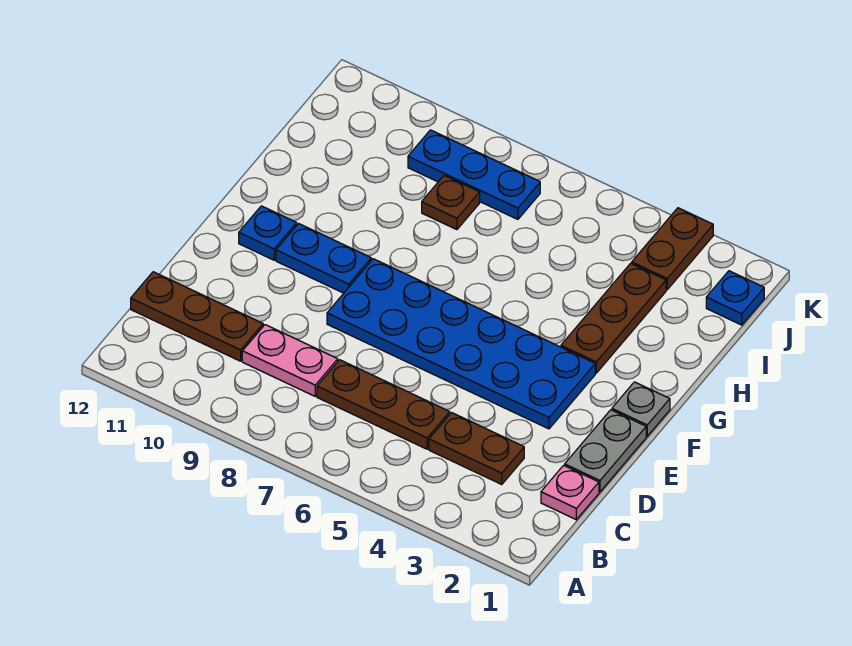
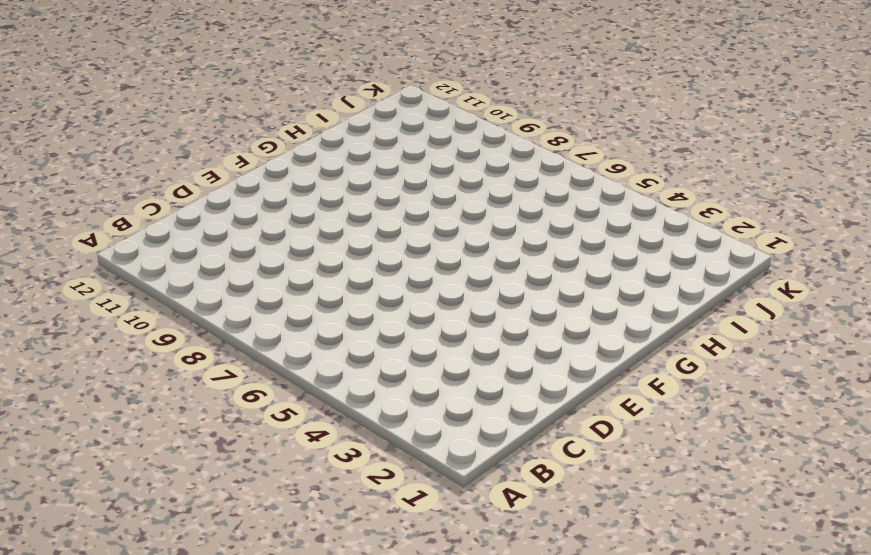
none -> pink 1x1 plate [541,465,599,520]
none -> brown 1x2 plate [429,413,524,485]
none -> brown 1x3 plate [317,360,450,449]

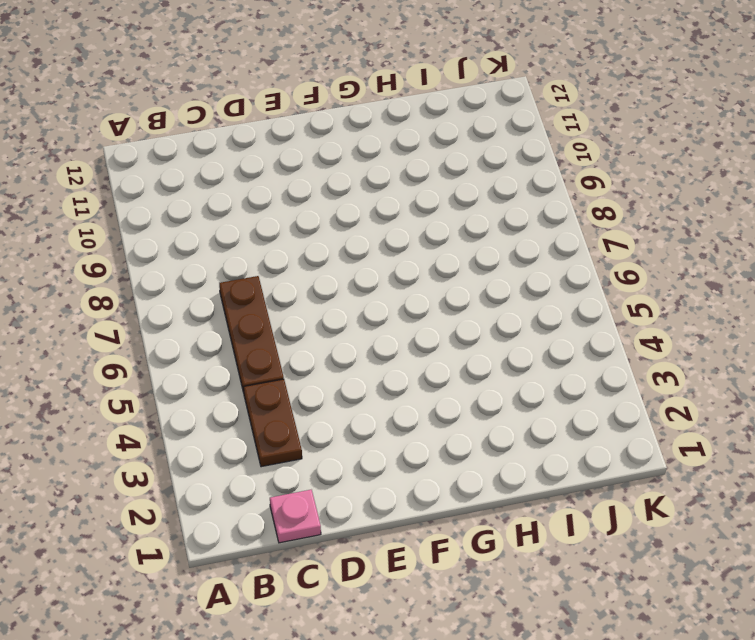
none -> pink 1x2 plate [242,325,338,396]
none -> brown 1x3 plate [131,272,263,361]
none -> grey 1x2 plate [565,410,646,492]

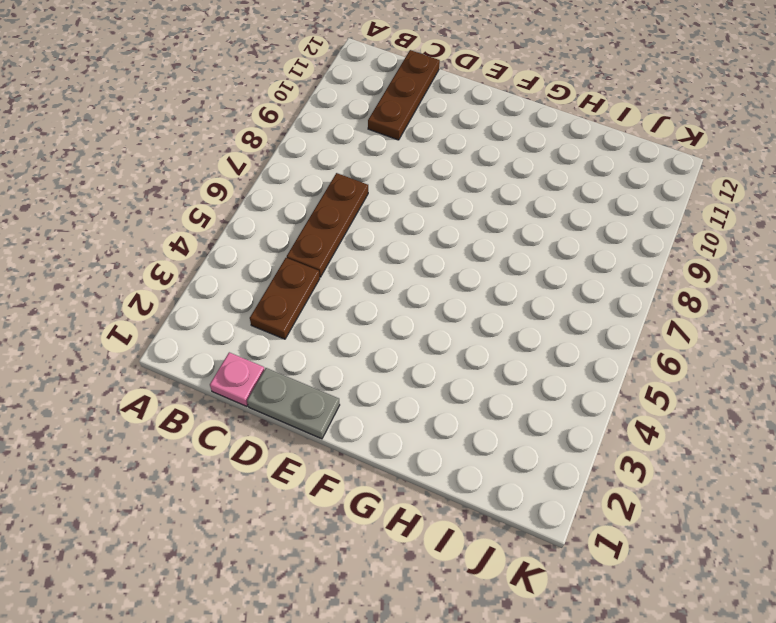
none -> pink 1x2 plate [242,325,338,396]
none -> blue 2x6 plate [327,259,595,429]
none -> grey 1x1 plate [612,382,670,436]

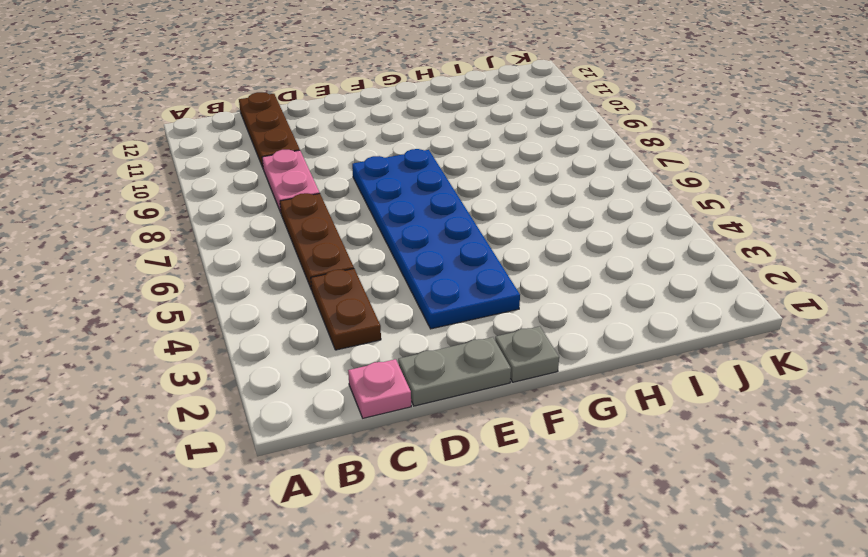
none -> blue 1x2 plate [276,224,371,293]
none -> blue 1x1 plate [239,206,297,260]
none -> brown 1x3 plate [561,263,666,373]

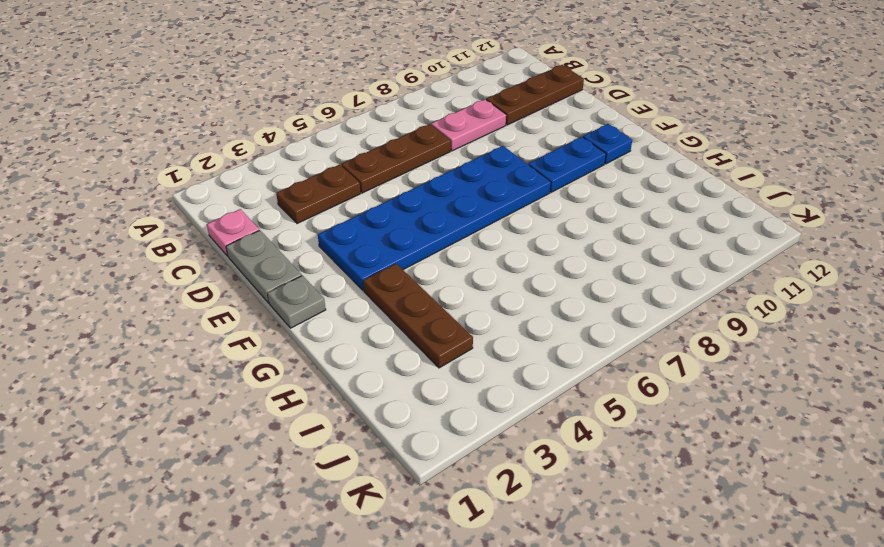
none -> brown 1x1 plate [422,175,480,230]
none -> blue 1x1 plate [706,271,764,325]
none -> brown 1x2 plate [632,208,713,290]

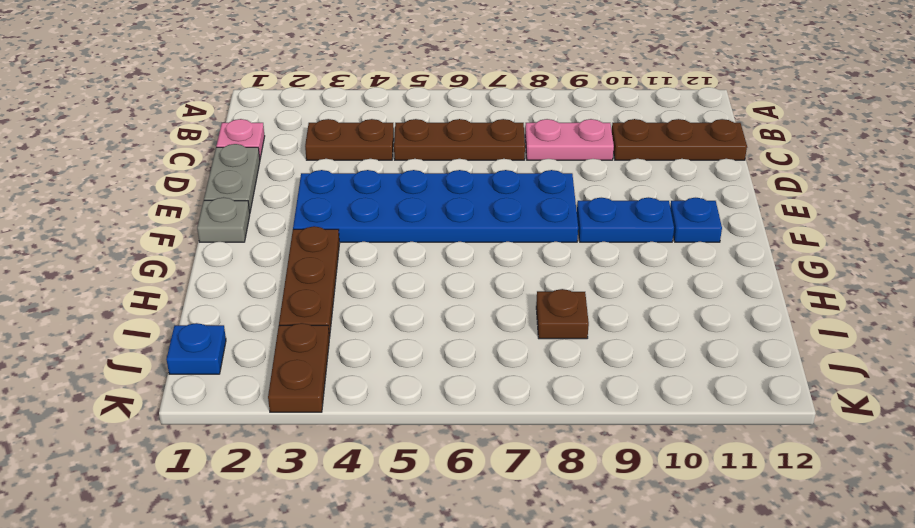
none -> blue 1x3 plate [408,130,540,219]

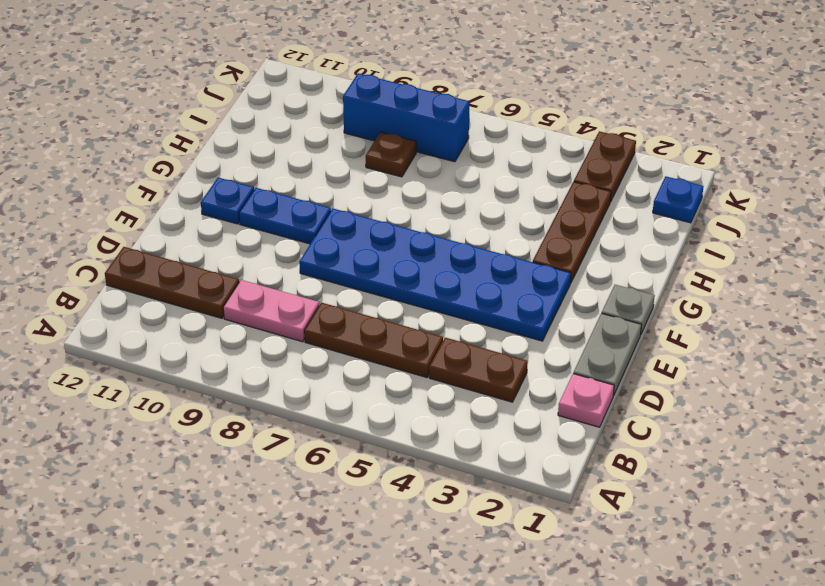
blue 1x3 brick [343,73,470,162] -> blue 1x3 plate [408,130,540,219]

